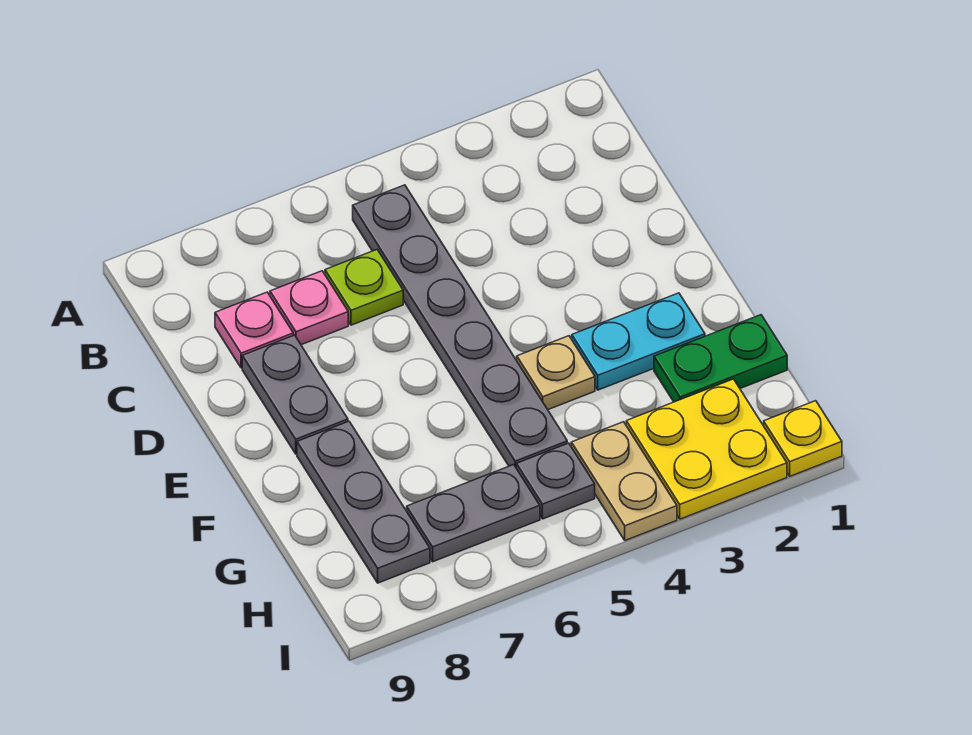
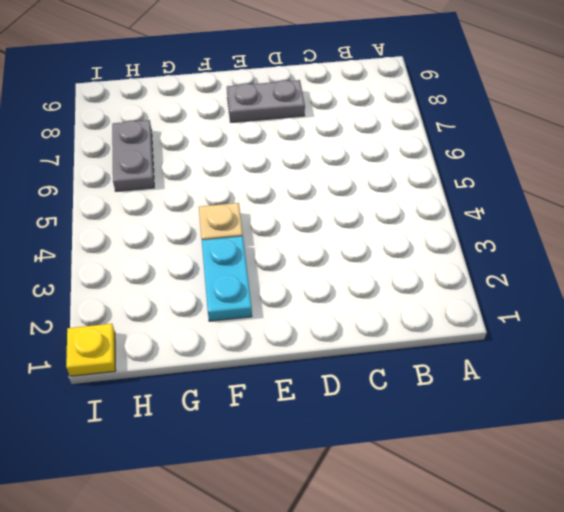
none -> grey 1x6 plate [353,185,567,467]
none -> lime 1x1 plate [325,250,403,325]
none -> pink 1x1 plate [270,271,348,345]

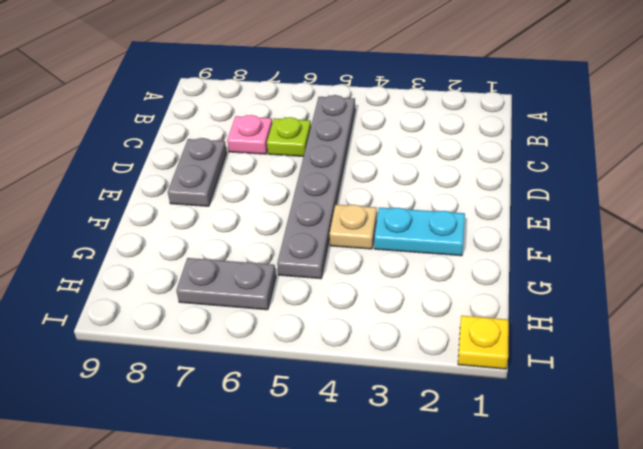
none -> pink 1x1 plate [215,292,293,368]
none -> grey 1x3 plate [297,421,430,583]
none -> green 1x2 plate [654,315,787,402]

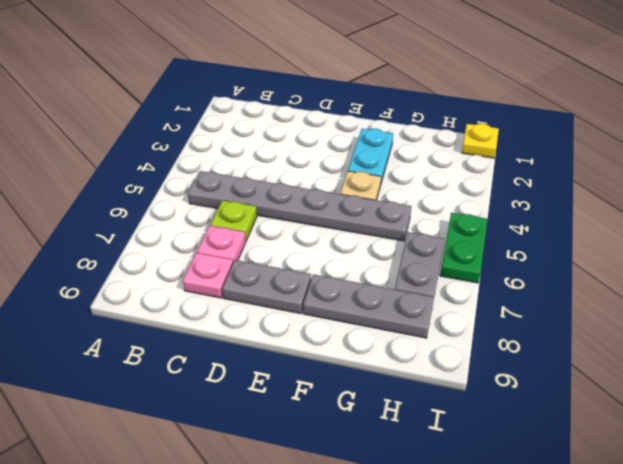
green 1x2 plate [440,213,488,283] -> green 1x2 plate moved to [654,315,787,402]
none -> yellow 2x2 plate [626,379,787,519]
none -> tan 1x2 plate [571,422,677,541]
none -> grey 1x1 plate [516,443,595,519]

